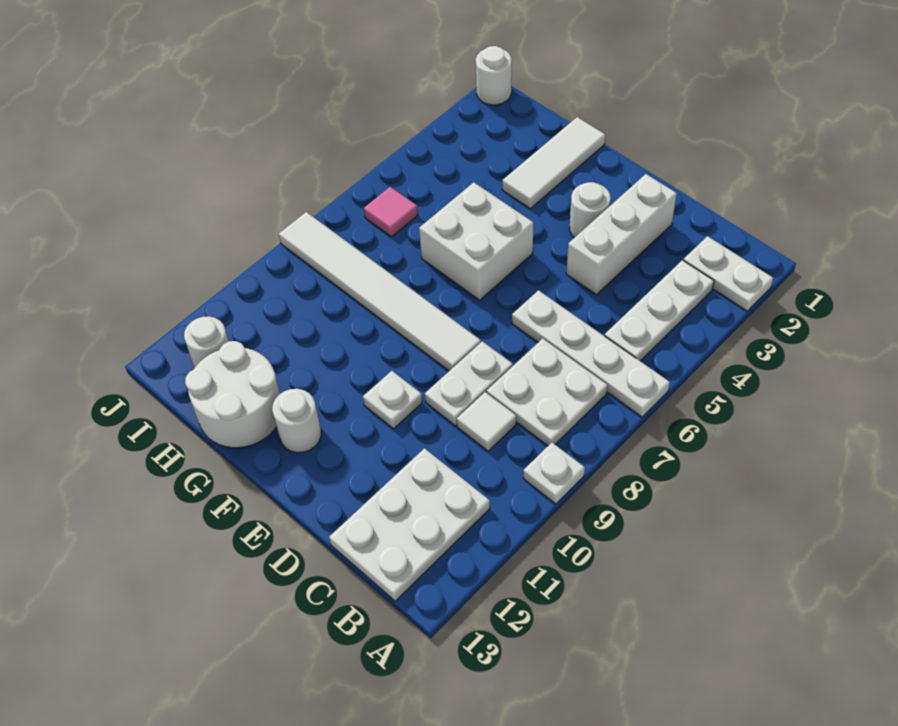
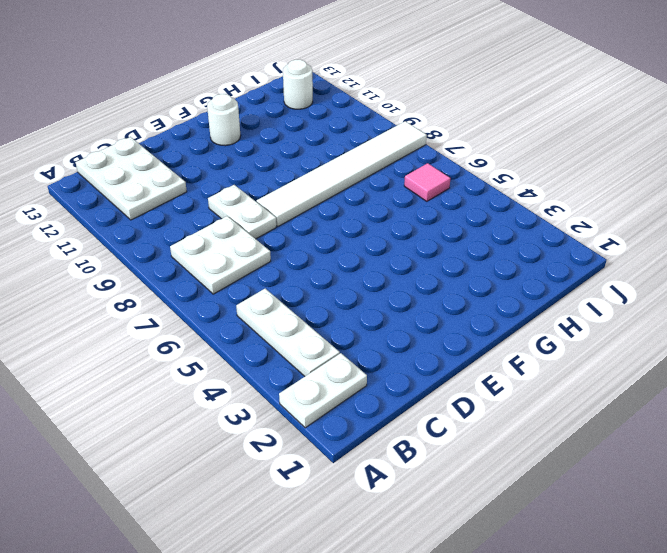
none -> white 1x4 plate [512,290,670,417]
none -> white 1x1 plate [523,443,585,504]
none -> white 1x1 tile [457,392,516,451]

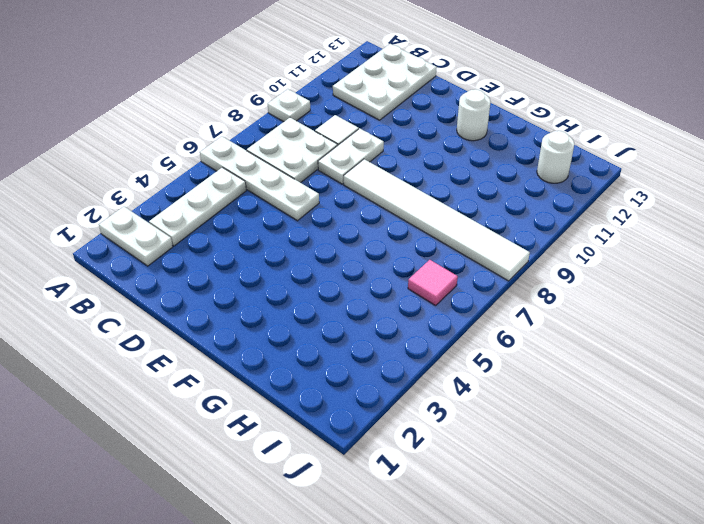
none -> white 1x3 brick [566,174,677,295]
none -> white 1x1 round brick [570,182,611,238]
none -> white 1x1 plate [363,371,422,429]

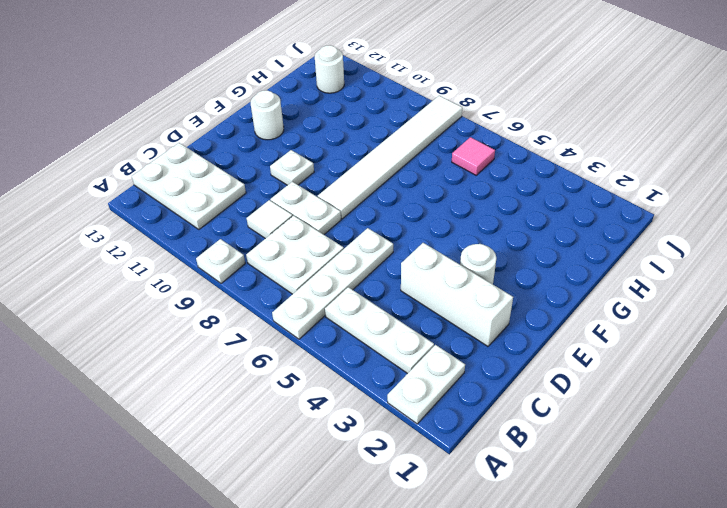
none -> white 2x2 brick [419,182,533,300]
none -> white 1x3 tile [502,117,605,209]
none -> white 2x2 round brick [185,341,280,448]

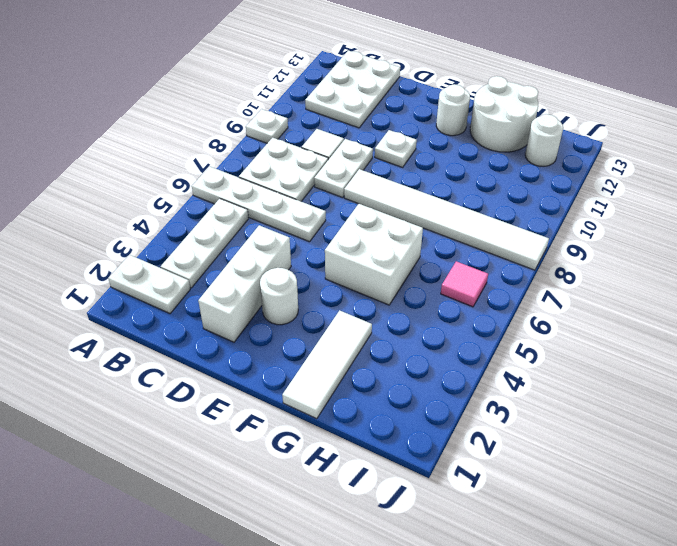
none -> white 1x1 round brick [476,46,512,105]

